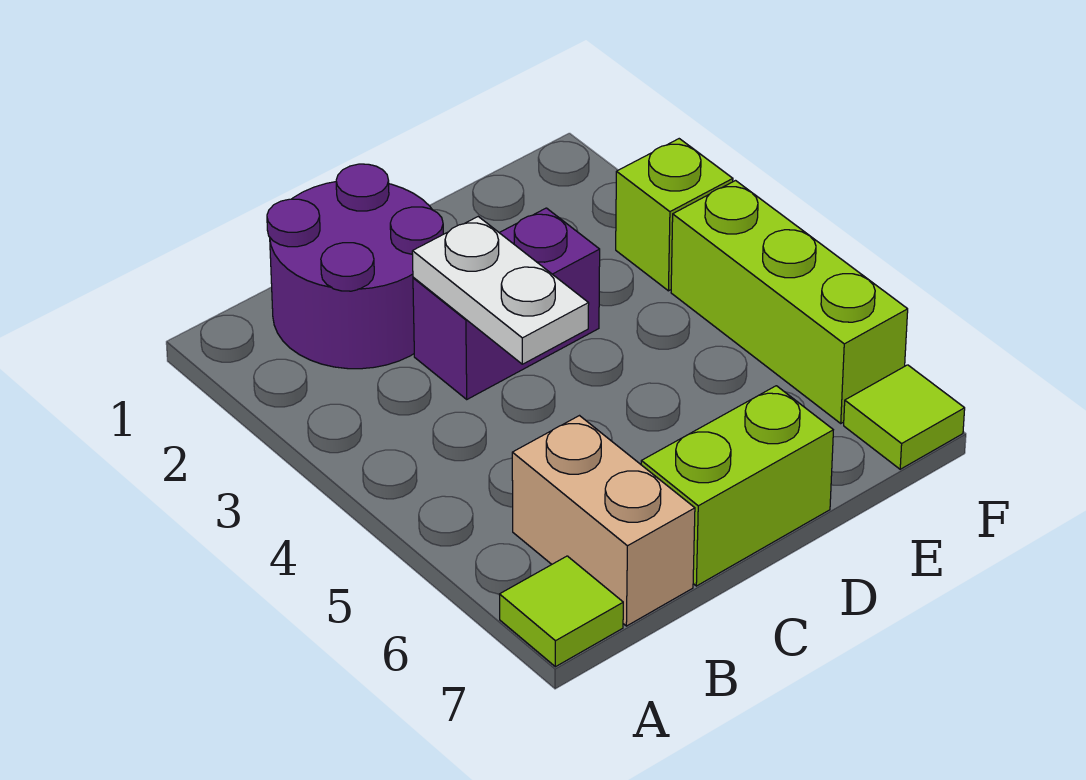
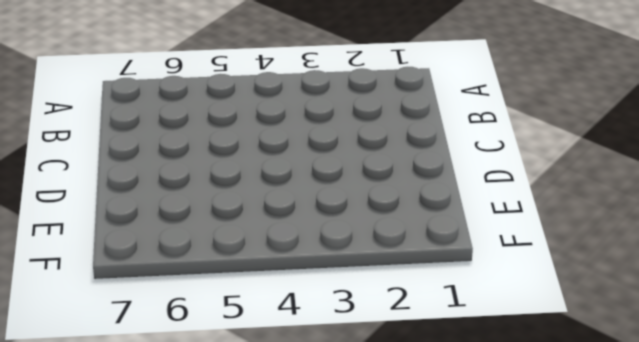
none -> lime 1x1 tile [499,556,623,667]
none -> purple 2x2 round brick [267,164,443,369]

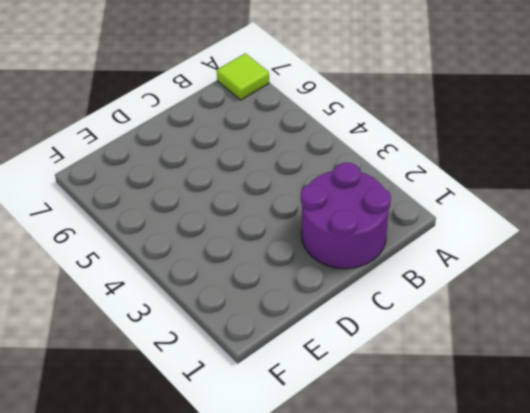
none -> tan 1x2 brick [512,416,695,626]
none -> purple 1x2 brick [413,208,600,399]

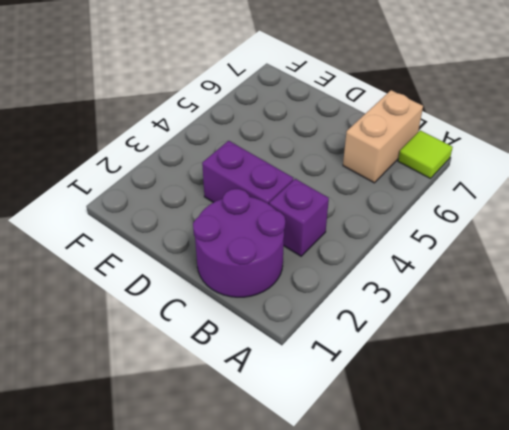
purple 1x1 brick [269,179,329,256] -> none
none -> lime 1x2 brick [641,386,833,586]
none -> lime 1x1 brick [616,139,733,291]

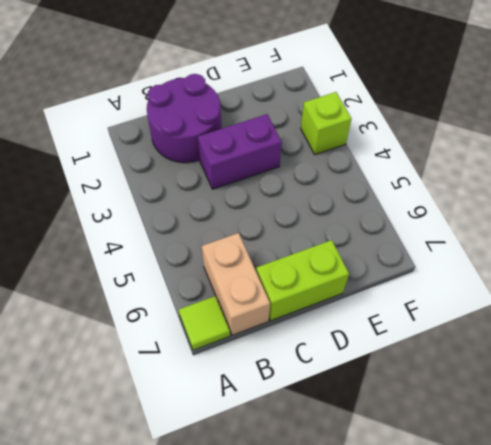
none -> lime 1x3 brick [671,181,908,423]
none -> lime 1x1 tile [844,365,965,469]

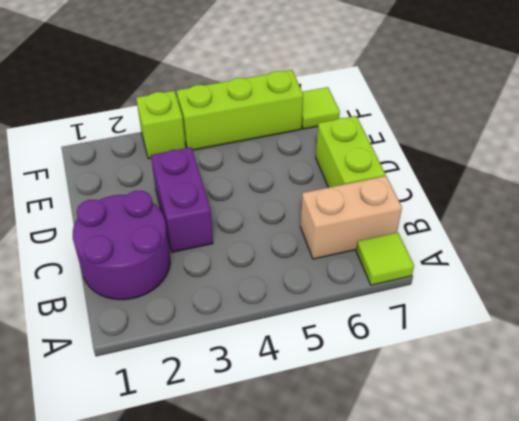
none -> white 1x2 plate [412,217,589,364]

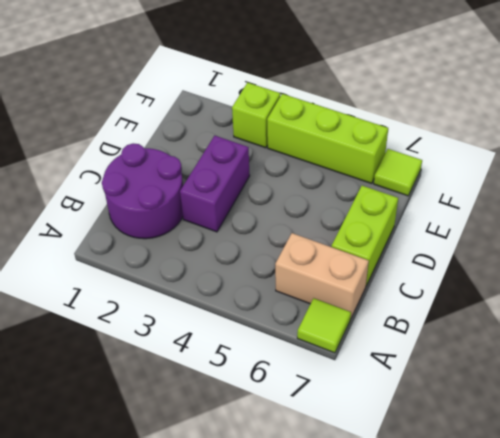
none -> white 1x2 plate [412,217,589,364]

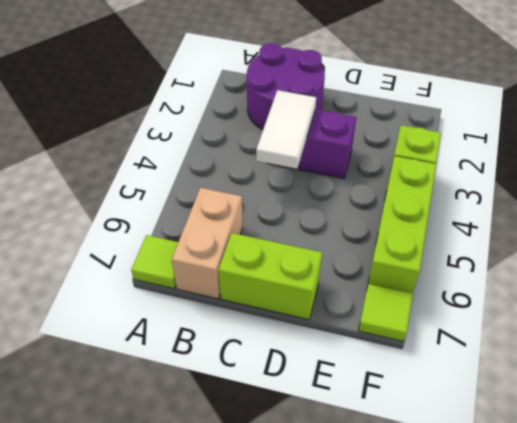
white 1x2 tile [256,90,316,169] -> white 1x2 plate [412,217,589,364]

